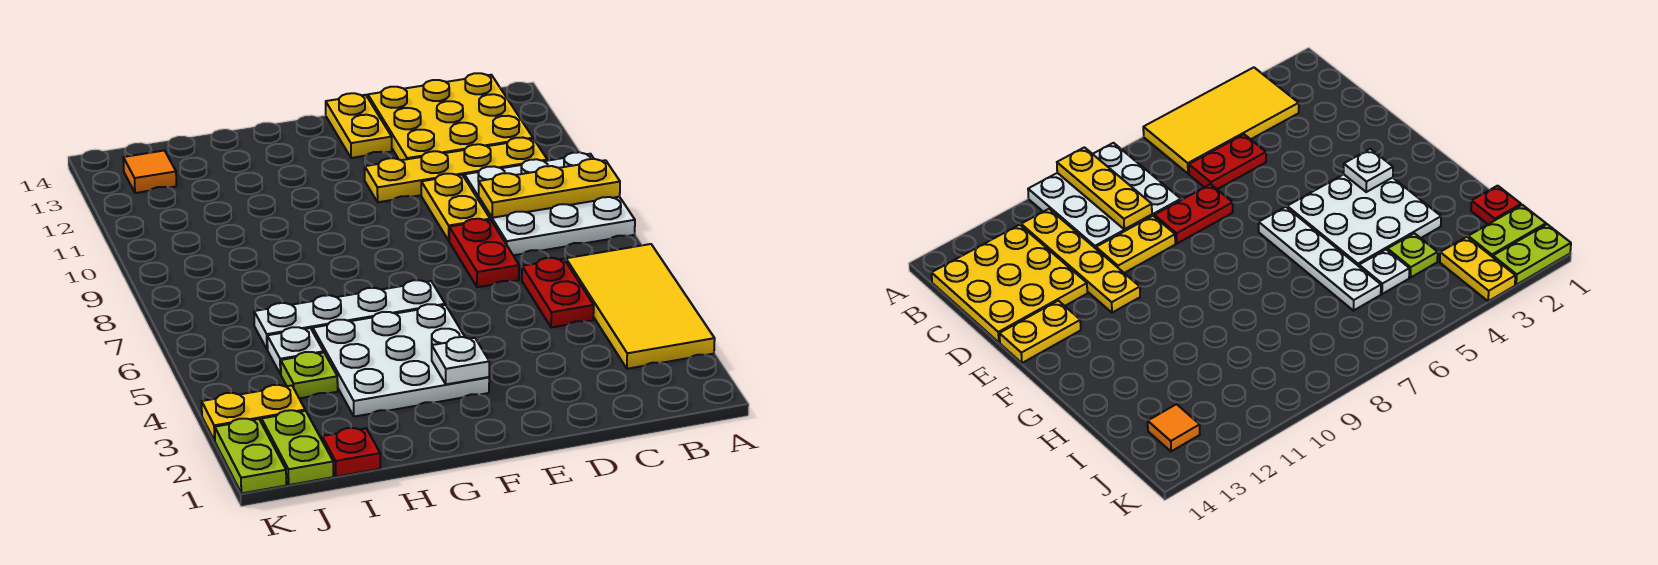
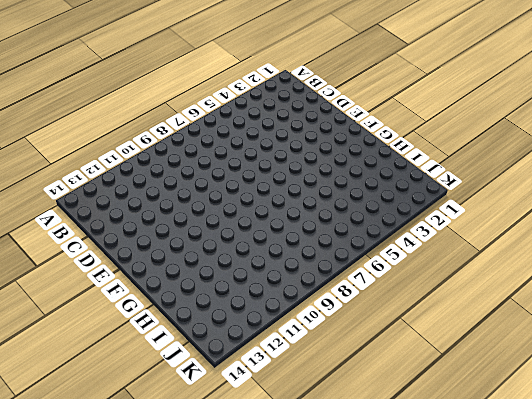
none -> yellow 2x4 tile [566,244,715,369]
none -> white 3x3 plate [464,152,635,255]
none -> yellow 1x4 plate [365,137,547,202]

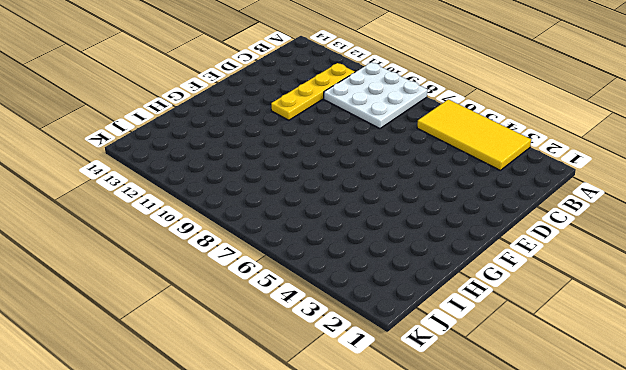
none -> yellow 3x3 plate [368,73,533,160]
none -> red 1x2 plate [522,258,594,328]
none -> red 1x2 plate [449,219,519,287]

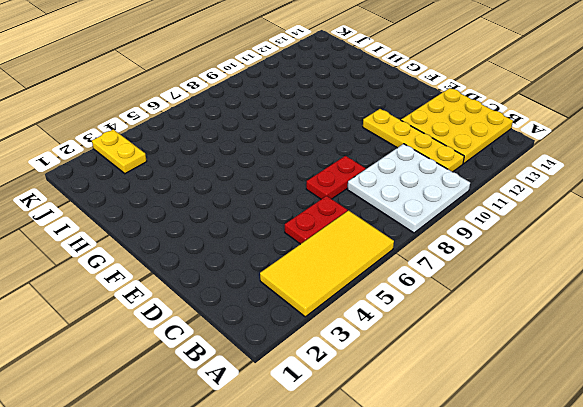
none -> yellow 1x2 plate [421,174,490,240]
none -> yellow 1x2 plate [326,93,392,158]
none -> white 3x3 plate [313,304,489,417]

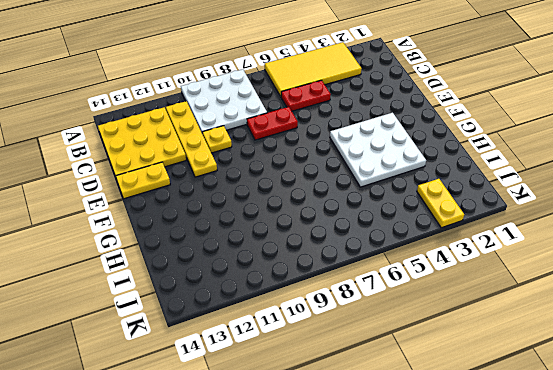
yellow 1x1 plate [202,126,232,153] -> yellow 1x2 plate [421,174,490,240]
none -> white 1x4 plate [254,280,445,350]
none -> red 1x1 plate [322,428,380,477]
none -> lime 1x1 plate [281,352,338,398]

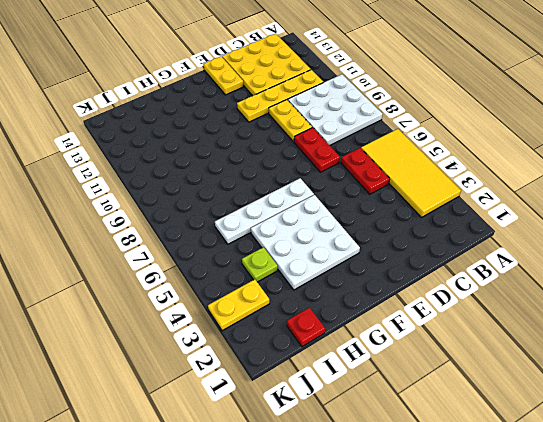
none -> white 1x1 plate [267,327,324,374]
none -> lime 1x2 plate [262,410,333,485]
none -> orange 1x1 tile [123,150,176,193]

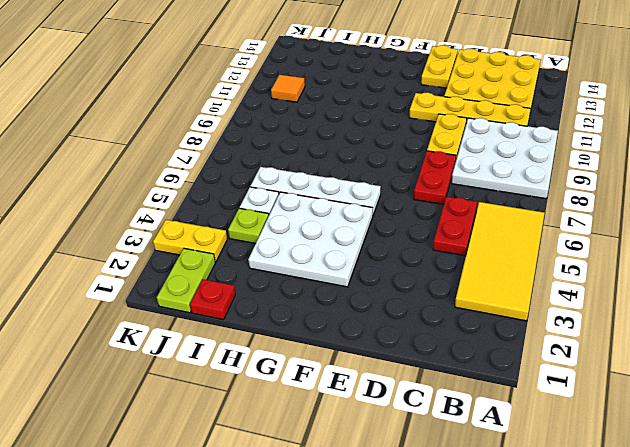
orange 1x1 tile [271,75,305,102] -> orange 1x1 tile moved to [123,150,176,193]
none -> lime 1x2 plate [215,419,286,493]
none -> yellow 1x3 plate [479,159,620,218]
none -> white 1x1 plate [432,337,489,384]

